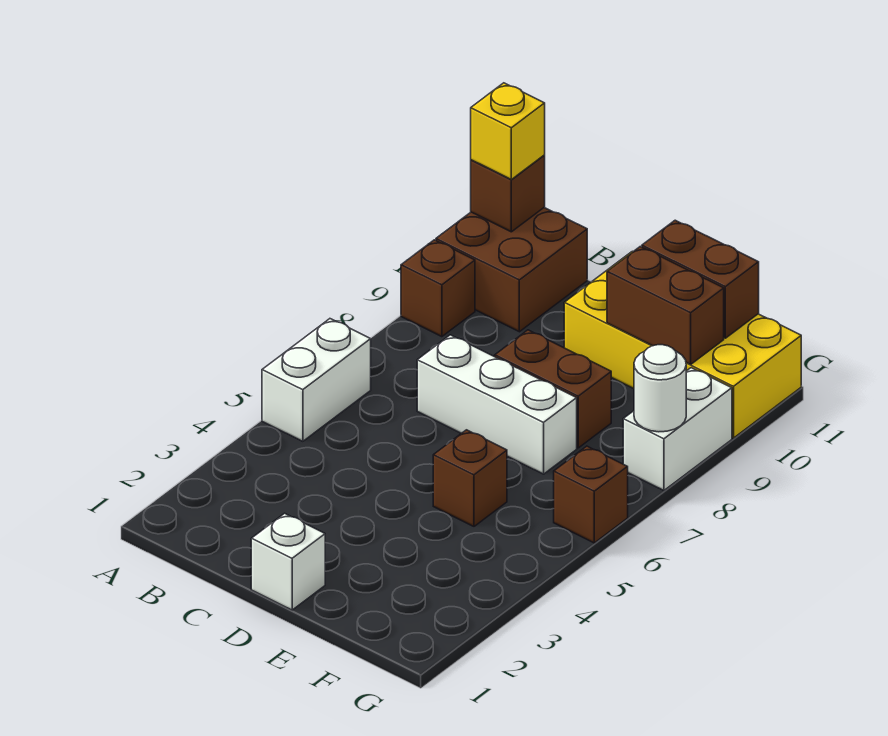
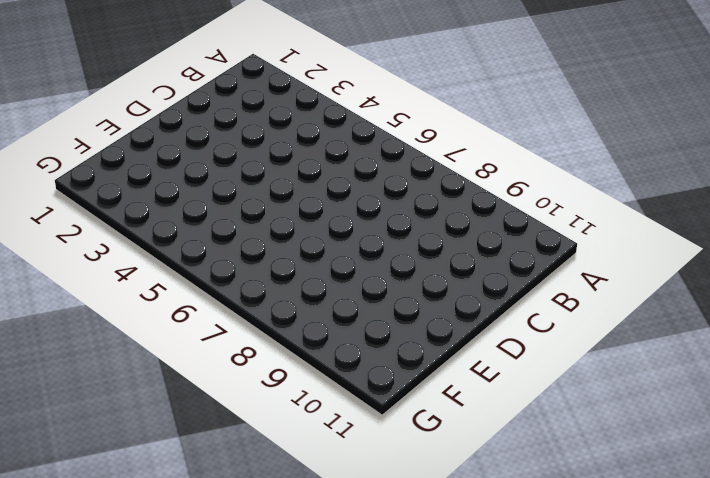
none -> white 1x2 brick [262,319,371,441]
none -> brown 1x1 brick [401,240,475,337]
none -> brown 2x2 brick [436,208,587,332]

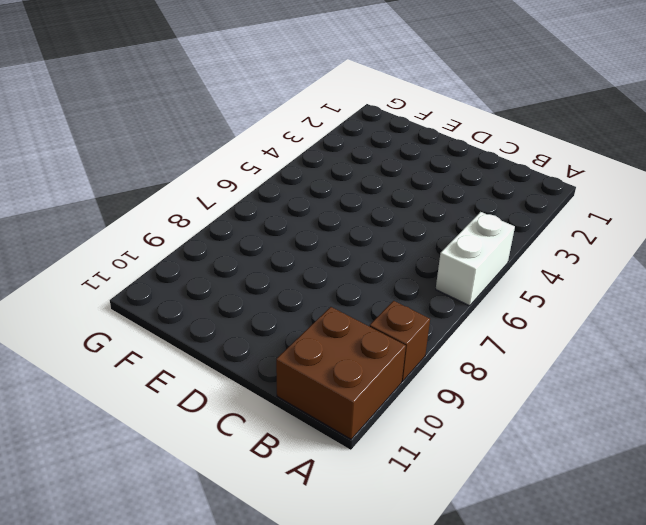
none -> white 1x3 brick [417,335,577,474]
none -> white 1x1 brick [251,513,325,610]
none -> brown 1x2 brick [495,330,611,448]

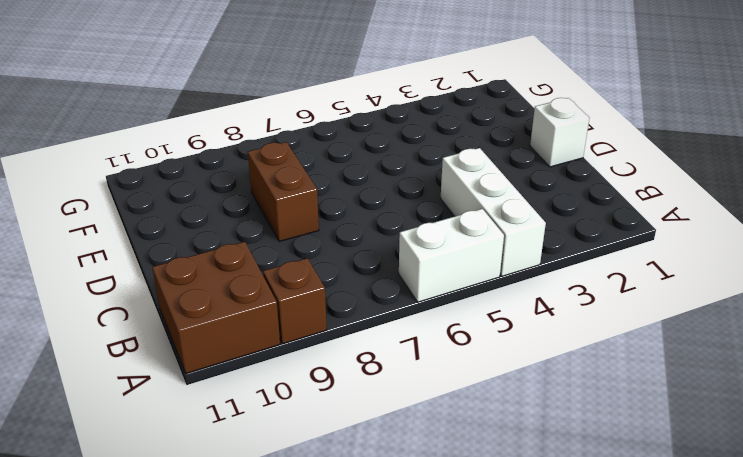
white 1x3 brick [441,148,546,276] -> white 1x3 brick moved to [417,335,577,474]
none -> yellow 2x4 brick [564,251,801,438]
none -> brown 1x1 brick [433,430,507,526]
none -> brown 1x1 brick [554,446,628,543]

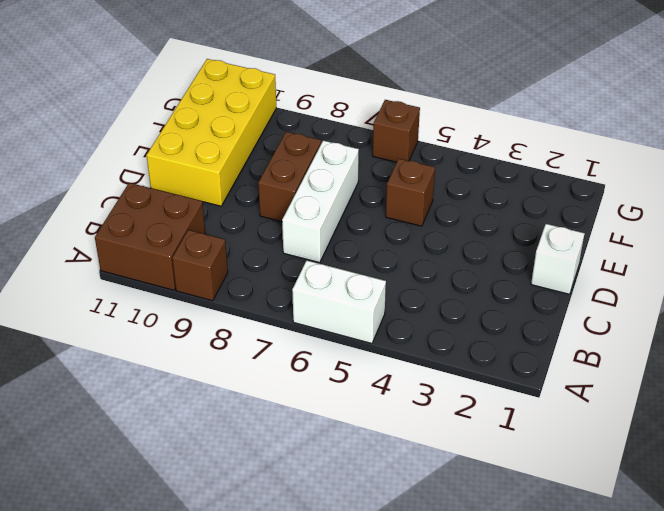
none -> white 1x2 brick [623,368,732,490]
none -> brown 1x1 brick [471,156,545,232]
none -> brown 1x2 brick [607,247,724,364]

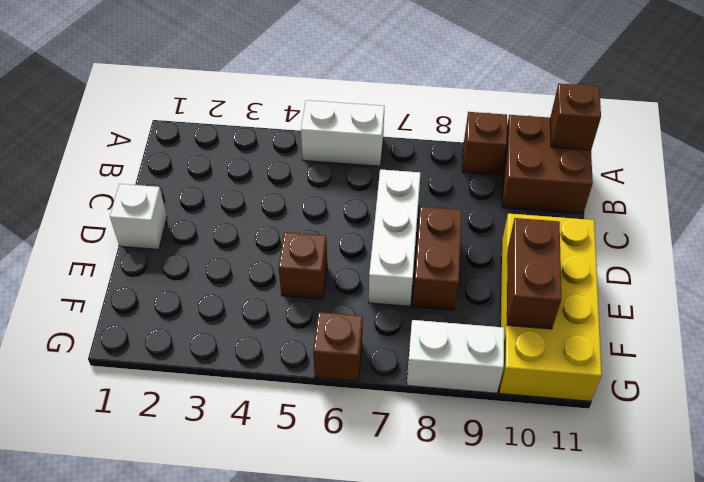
none -> brown 1x2 brick [642,220,759,338]
none -> white 1x1 round brick [634,345,686,432]
none -> yellow 1x1 brick [471,83,545,179]

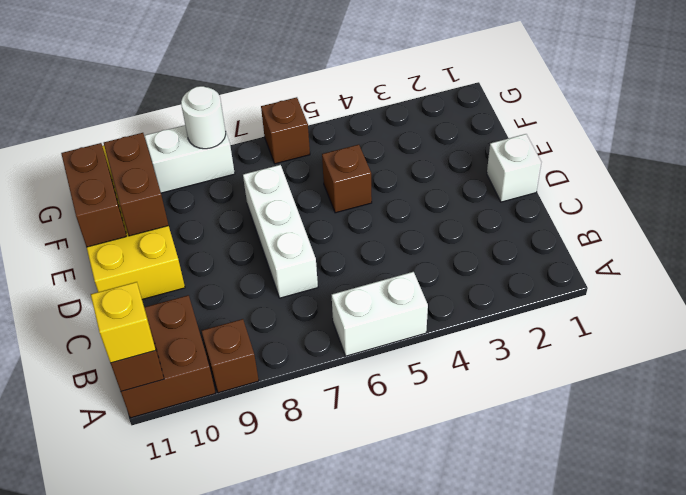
none -> brown 1x2 brick [495,330,611,448]

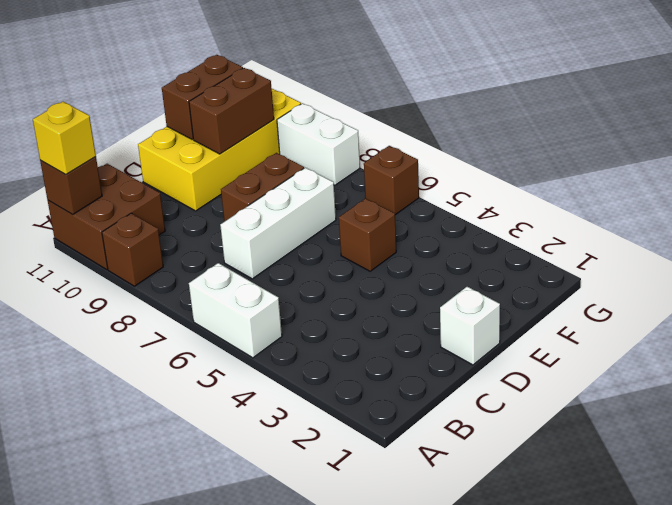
none -> white 1x1 round brick [634,345,686,432]

